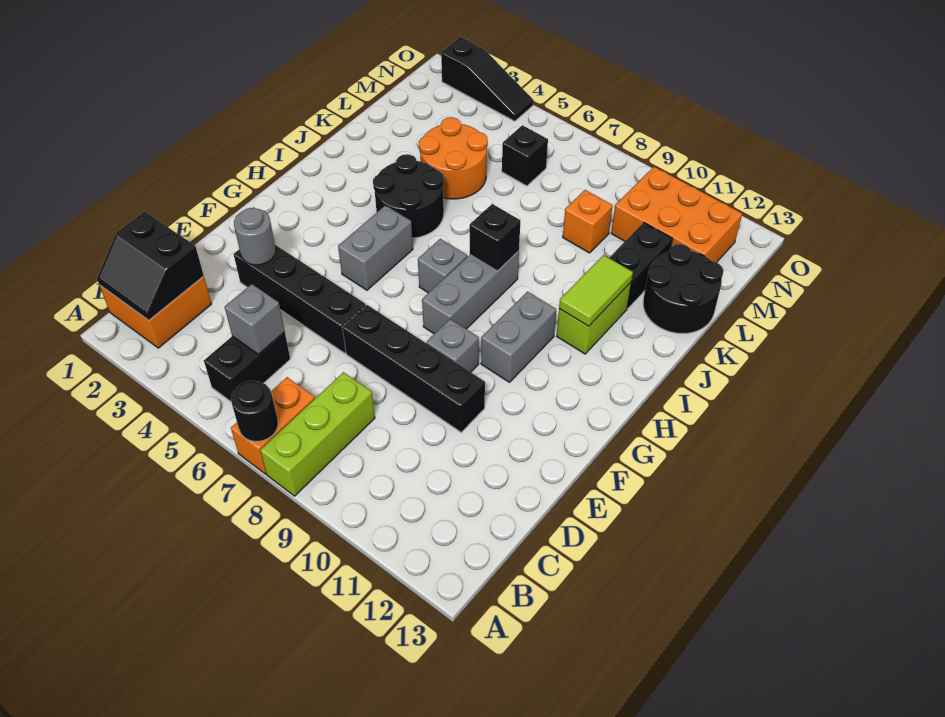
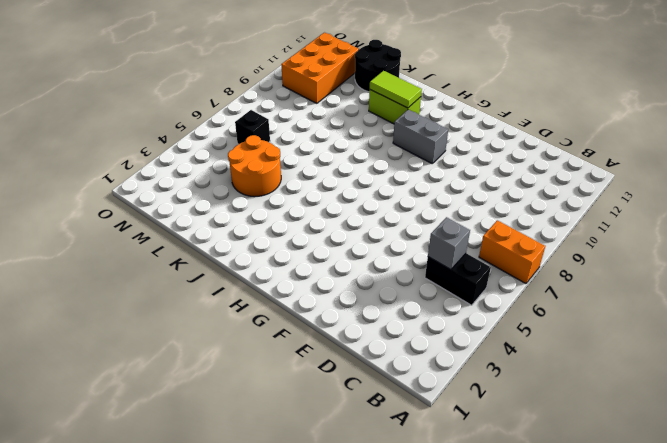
none -> lime 1x3 brick [260,372,375,496]
none -> orange 2x2 brick [99,276,211,348]
none -> black 1x4 brick [234,245,366,353]

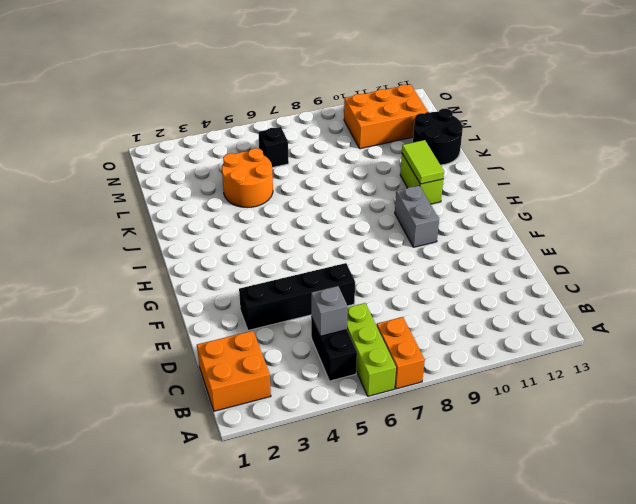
lime 1x3 brick [347,303,396,396] -> lime 1x3 brick moved to [260,372,375,496]
none -> black 1x4 brick [342,305,485,432]
none -> grey 1x1 brick [427,319,479,372]
none -> grey 1x2 brick [338,205,413,290]

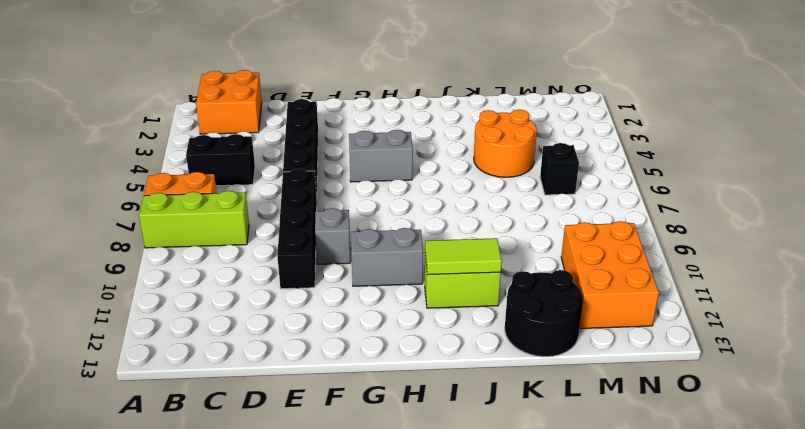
none -> grey 1x3 brick [422,251,519,334]
none -> grey 1x1 brick [418,239,467,293]
none -> black 2x2 round brick [373,154,444,238]

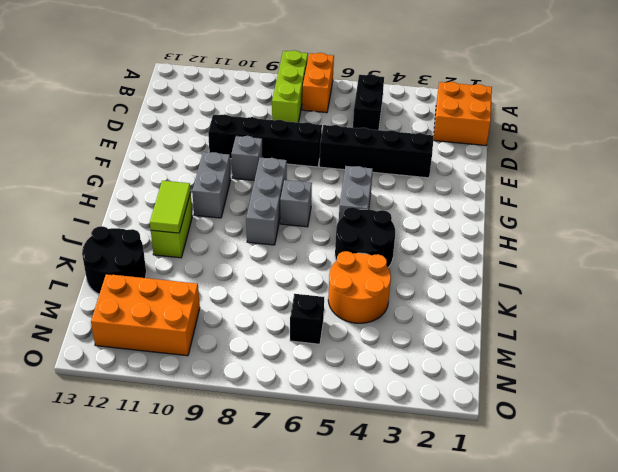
none -> black 1x2 brick [609,223,673,309]
none -> orange 1x1 brick [563,190,613,253]
none -> black 1x3 slope [441,37,534,121]

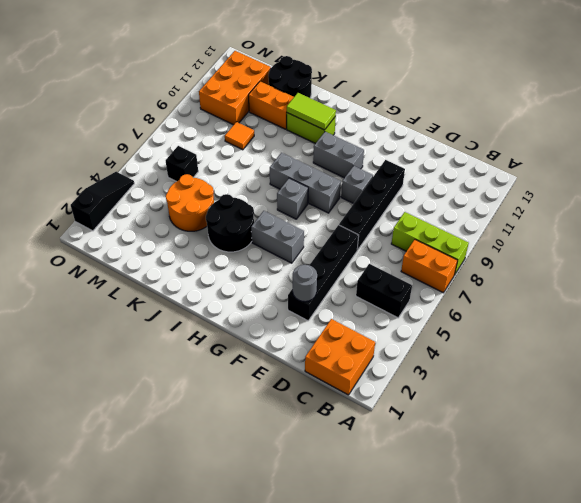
orange 1x2 brick [248,81,294,129] -> black 1x2 brick [609,223,673,309]
orange 1x1 tile [225,122,254,150] -> orange 1x1 brick [563,190,613,253]
none -> black 1x1 round brick [231,381,278,441]
none -> black 2x2 slope [97,212,204,320]
none -> grey 1x1 brick [225,284,285,354]

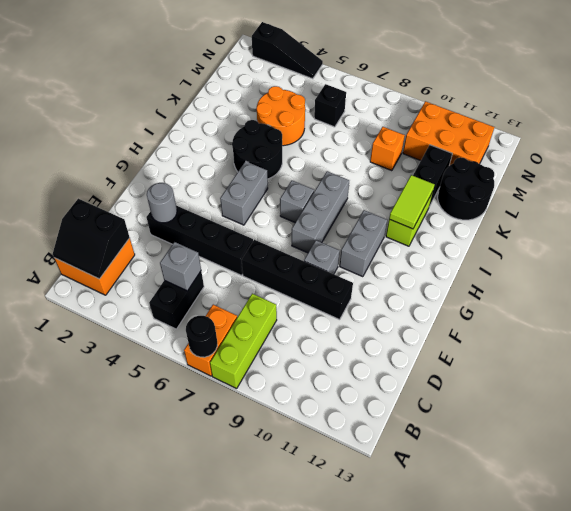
none -> black 1x1 brick [470,204,520,271]

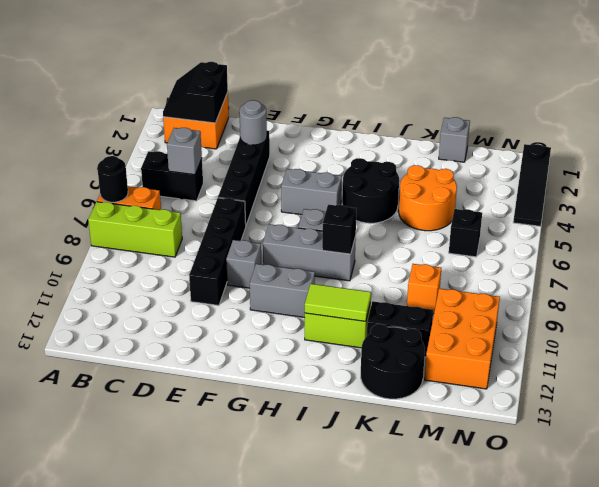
grey 1x1 brick [439,117,470,162] -> none

